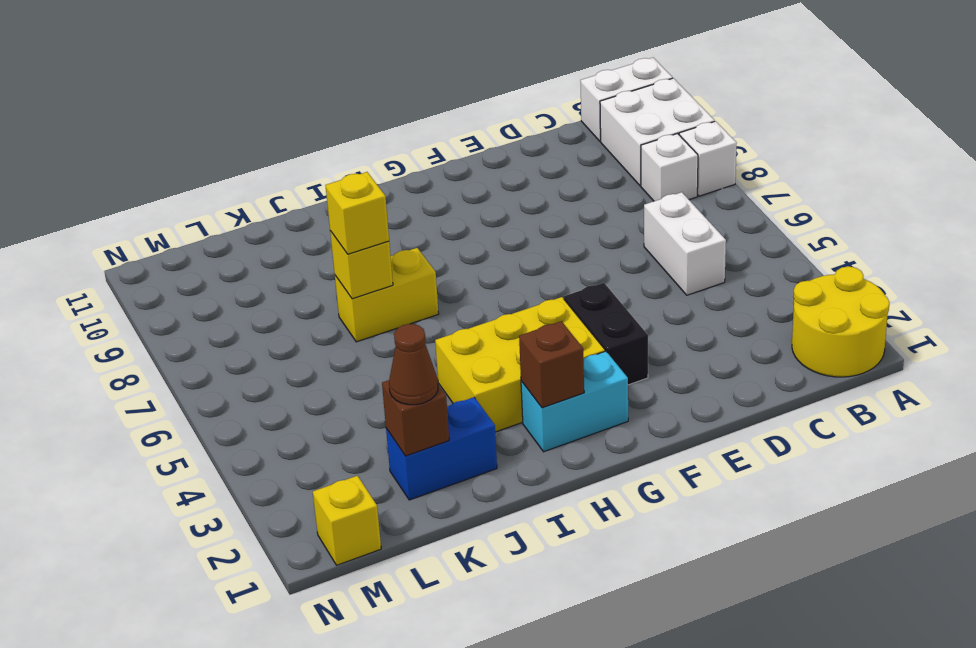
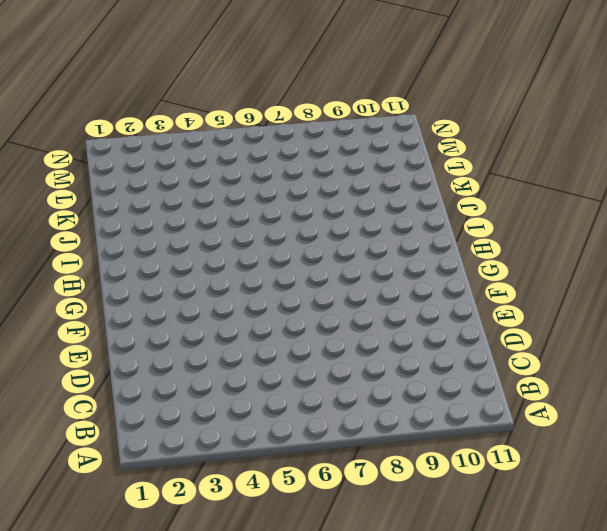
none -> yellow 2x2 round brick [792,266,889,377]
none -> white 1x1 brick [679,121,737,196]
none -> white 2x2 brick [600,78,715,186]

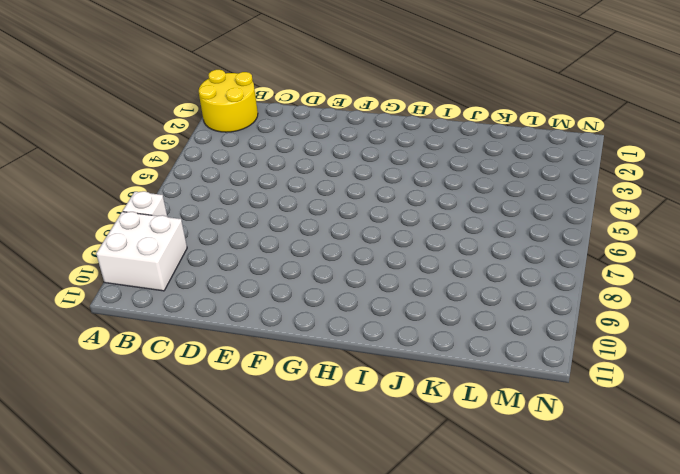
none -> white 1x2 brick [580,58,673,141]
none -> white 1x1 brick [641,134,698,201]
none -> white 1x2 brick [644,192,726,295]

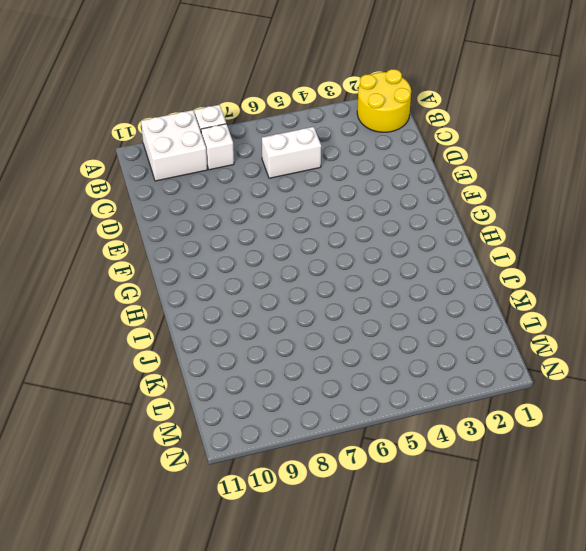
none -> white 1x2 brick [580,58,673,141]
none -> black 1x2 brick [564,283,648,385]
none -> cyan 1x2 brick [521,351,628,452]

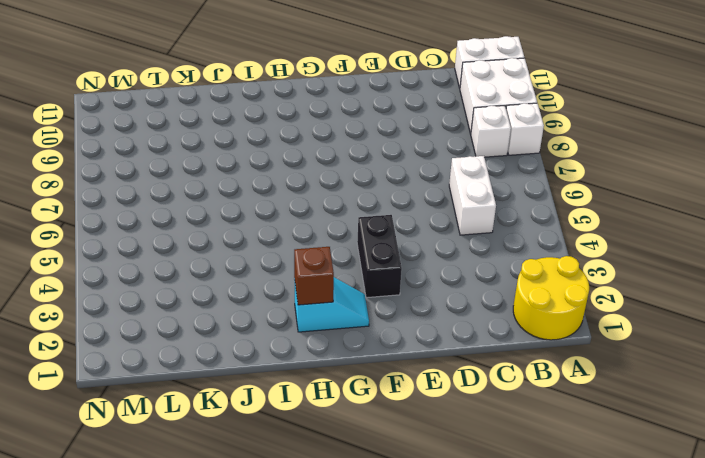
cyan 1x2 slope [294,277,369,332] -> cyan 1x2 brick [521,351,628,452]
none -> yellow 2x3 brick [435,297,605,432]
none -> yellow 1x2 brick [335,248,439,342]
none -> blue 1x2 brick [386,397,497,500]

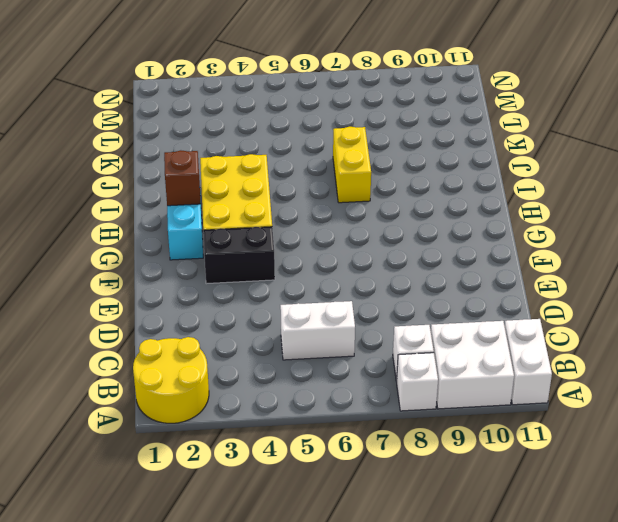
none -> blue 1x2 brick [386,397,497,500]
none -> yellow 1x1 brick [313,476,381,565]
none -> yellow 1x1 brick [330,231,393,299]

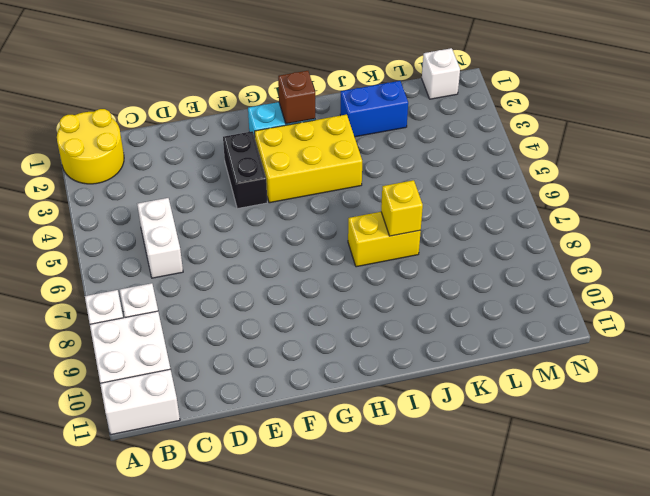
white 1x1 brick [422,48,460,99] -> yellow 1x1 brick [313,476,381,565]
none -> brown 1x1 brick [382,380,449,456]
none -> yellow 1x1 brick [325,172,389,254]
none -> brown 1x1 cone [389,324,438,405]

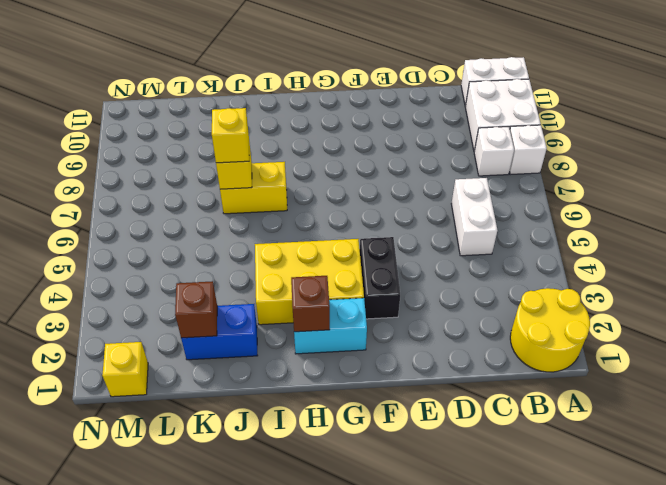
none -> brown 1x1 cone [389,324,438,405]

